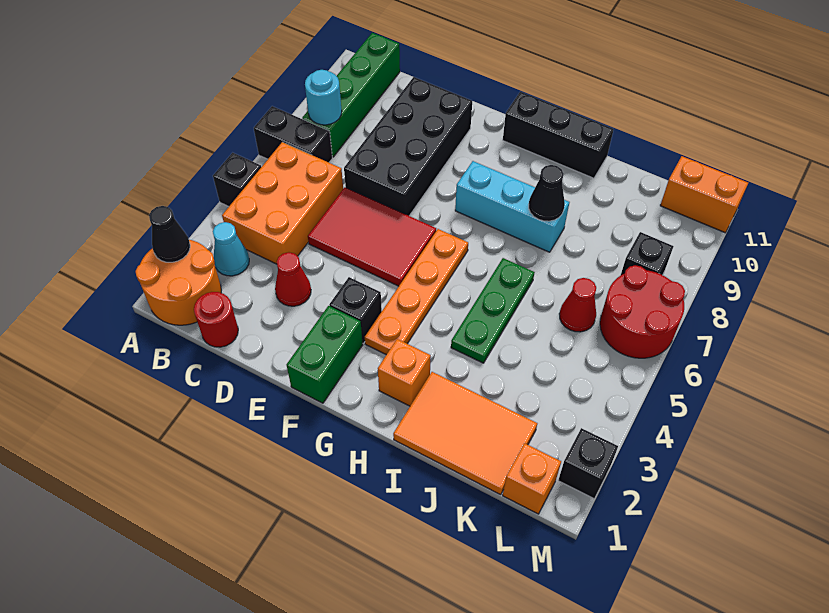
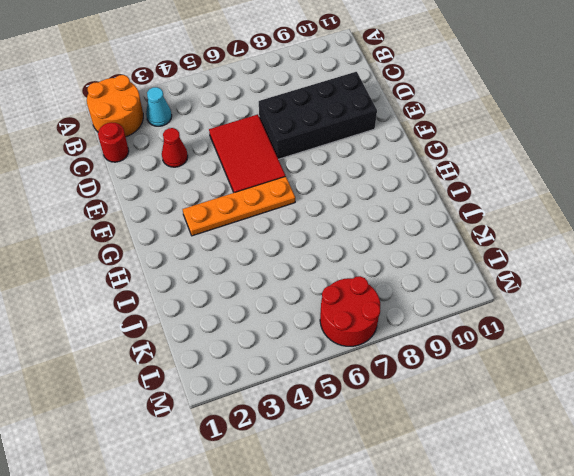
none -> black 1x1 brick [213,153,261,206]
none -> black 1x2 brick [254,106,332,162]
none -> orange 2x3 brick [222,142,343,264]

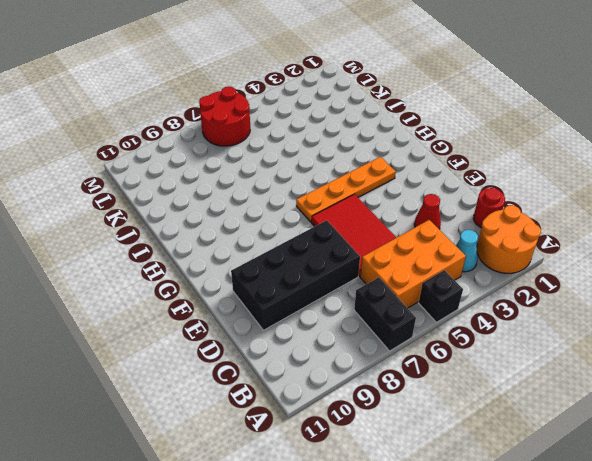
none -> green 1x4 brick [302,33,400,157]
none -> green 1x2 brick [287,306,363,403]
none -> black 1x1 brick [329,277,382,343]

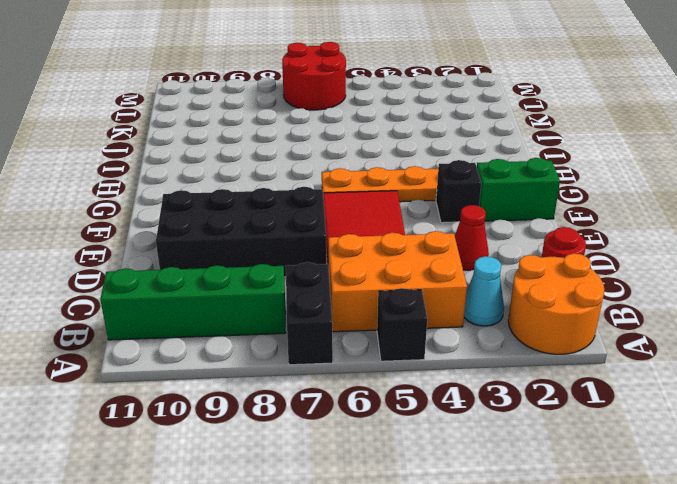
none -> cyan 1x3 brick [455,161,569,252]
none -> black 1x3 brick [503,92,614,178]
none -> orange 1x1 brick [378,339,431,406]

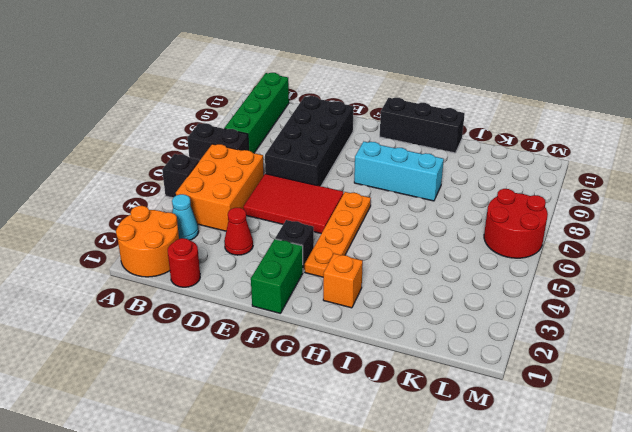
none -> orange 2x3 tile [393,372,537,495]
none -> green 1x3 plate [451,258,535,363]
none -> red 1x1 cone [559,278,596,332]

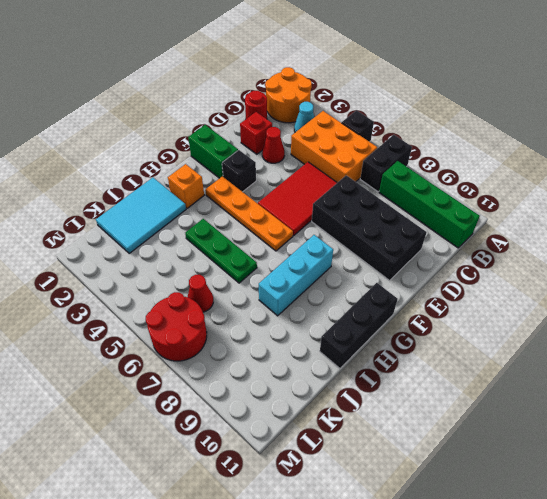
red 1x1 brick [240,112,272,154] -> none
cyan 2x3 tile [96,178,186,253] -> orange 2x3 tile [393,372,537,495]
none -> orange 1x1 brick [503,443,561,514]
none -> black 1x1 brick [621,232,674,275]
none -> orange 1x2 brick [660,156,748,233]

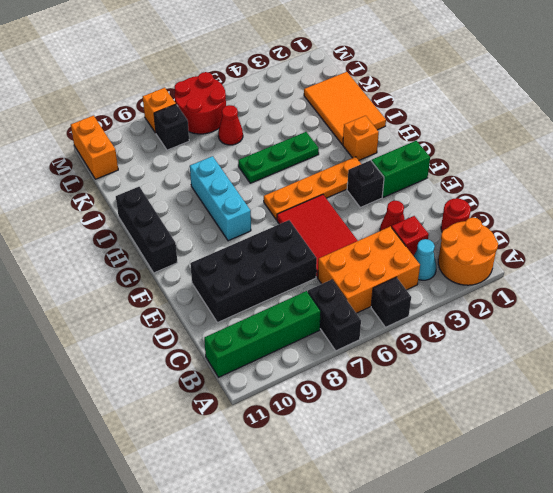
red 1x1 brick [392,216,429,256] -> none
orange 1x1 brick [143,88,176,133] -> orange 1x1 brick moved to [503,443,561,514]
none -> black 1x1 brick [558,428,618,498]
none -> black 1x1 cone [149,206,190,262]
none -> cyan 1x1 round brick [305,70,342,125]

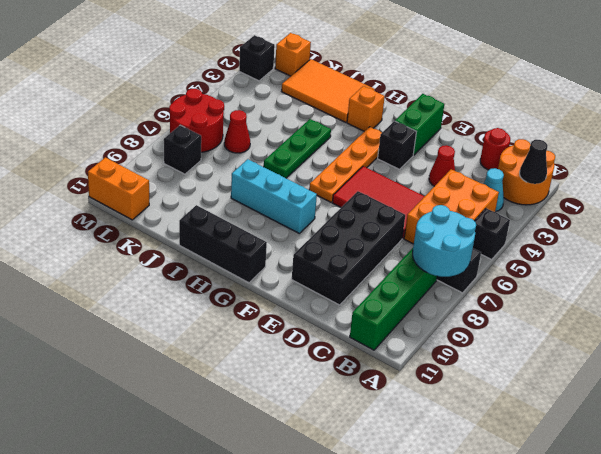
cyan 2x2 round brick [413,205,476,277] -> cyan 1x1 round brick [305,70,342,125]
none -> black 1x1 cone [529,165,565,221]

